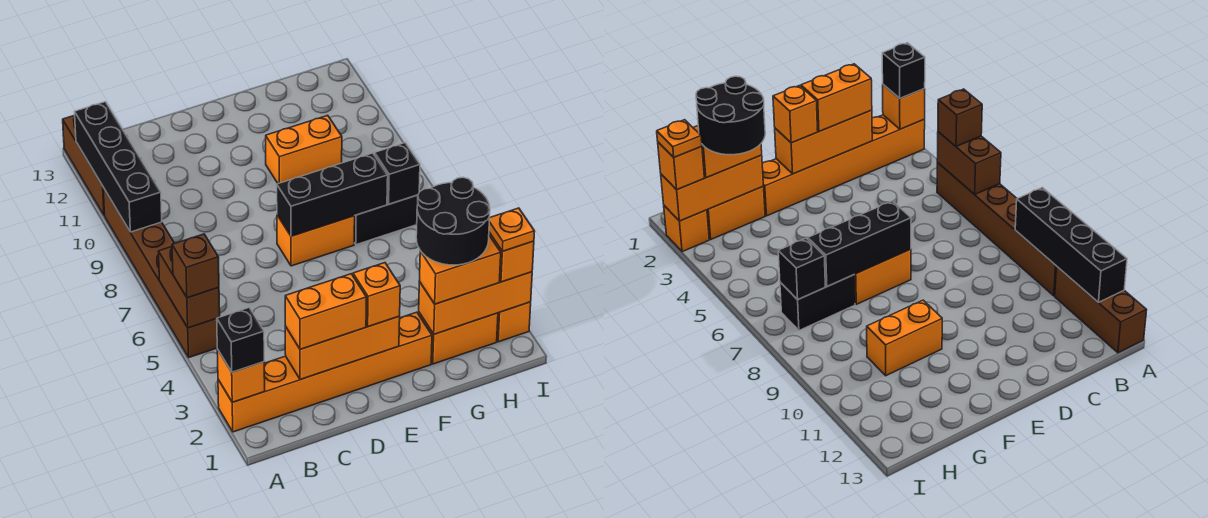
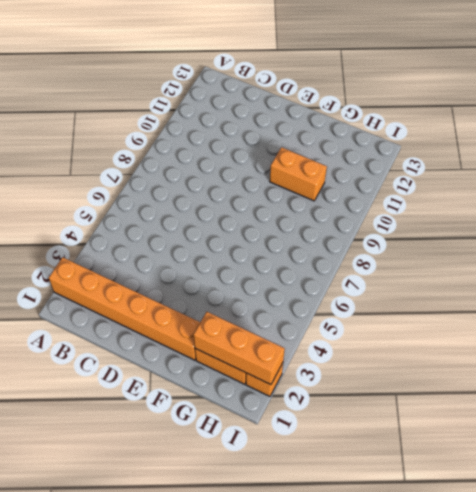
none -> brown 1x6 brick [103,188,217,357]
none -> brown 1x3 brick [63,115,105,215]
none -> orange 1x2 brick [277,215,355,266]

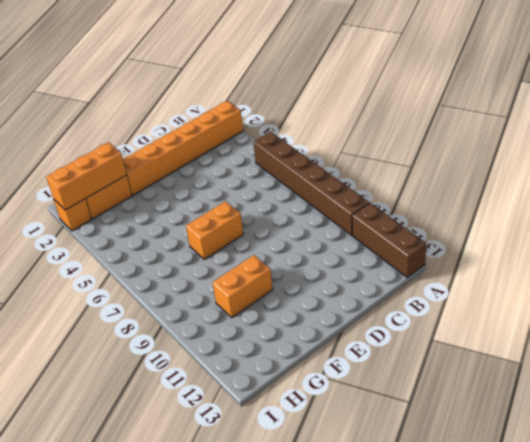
none -> black 1x2 brick [354,195,418,245]
none -> orange 1x1 brick [217,349,265,402]
none -> brown 1x2 brick [158,247,220,328]

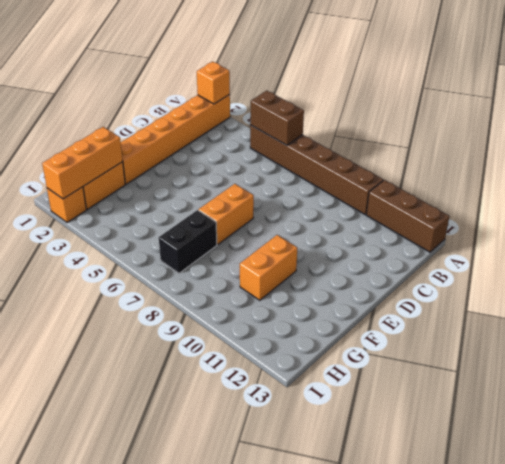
none -> black 1x4 brick [75,102,162,232]
none -> orange 1x3 brick [285,316,400,380]
none -> black 1x3 brick [277,153,388,236]

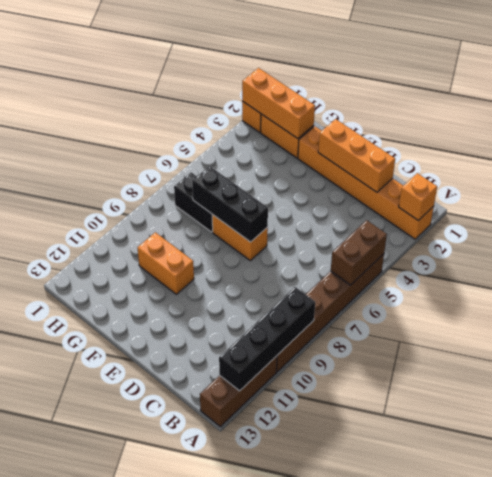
none -> black 1x1 brick [375,143,420,204]
none -> black 1x1 brick [217,308,264,372]
none -> brown 1x1 brick [172,234,219,298]

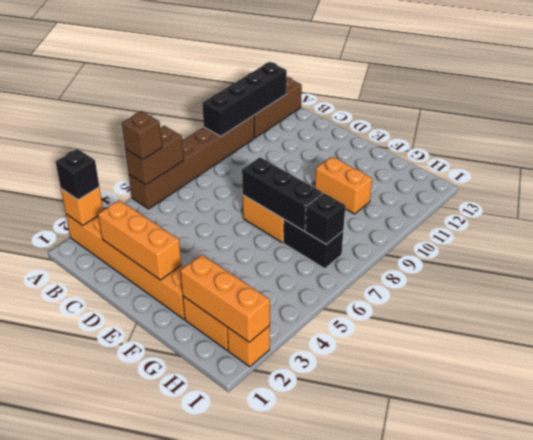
none -> orange 1x2 brick [285,274,367,349]
none -> orange 1x1 brick [353,263,400,327]
none -> orange 1x2 brick [419,236,501,304]

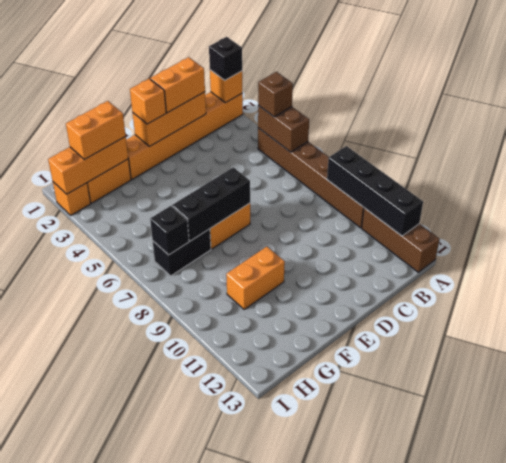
none -> orange 1x1 brick [489,232,534,282]
none -> black 2x2 round brick [416,177,490,265]
none -> orange 1x1 plate [489,208,535,251]

